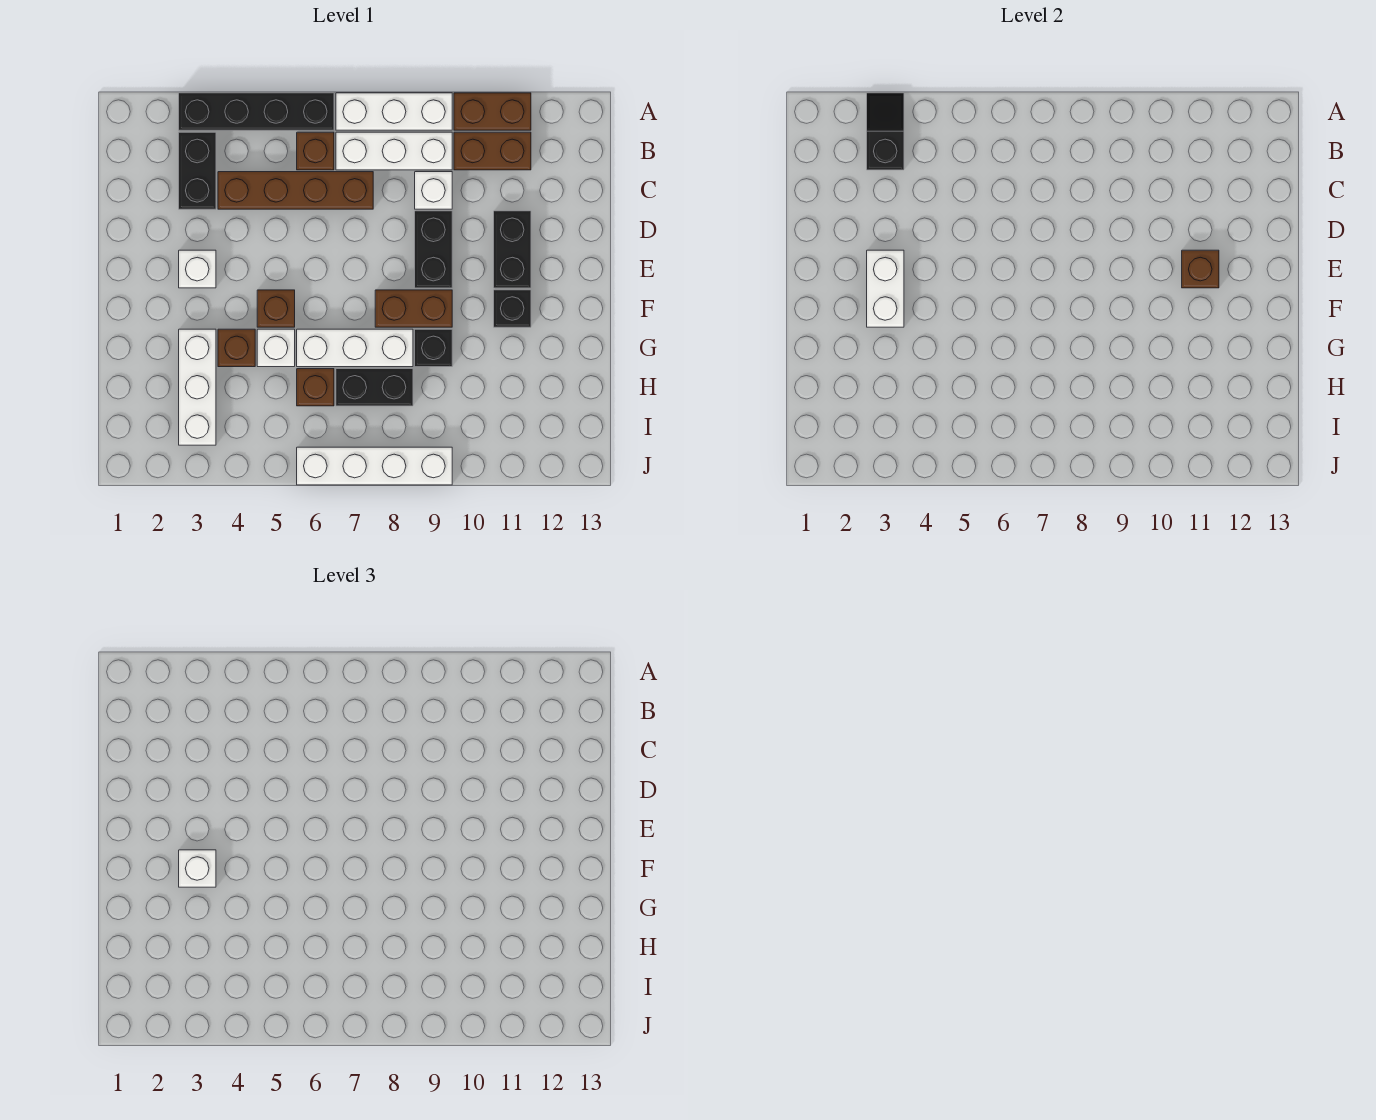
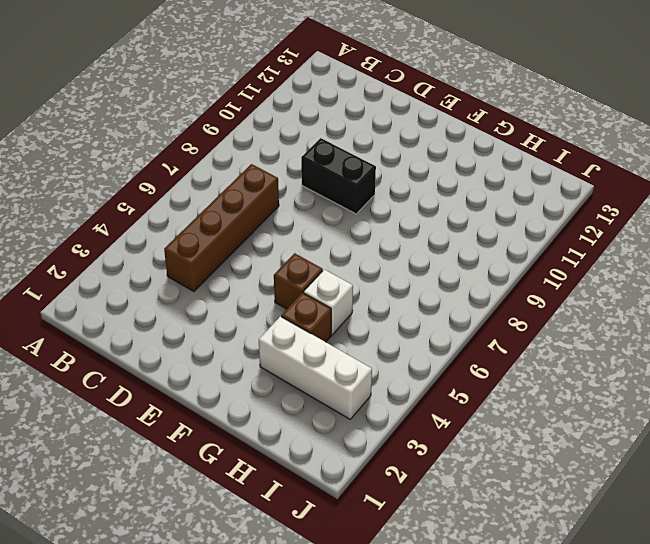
none -> black 1x4 brick [179,93,334,130]
none -> white 1x3 brick [336,93,452,130]
none -> brown 1x2 brick [454,93,531,130]

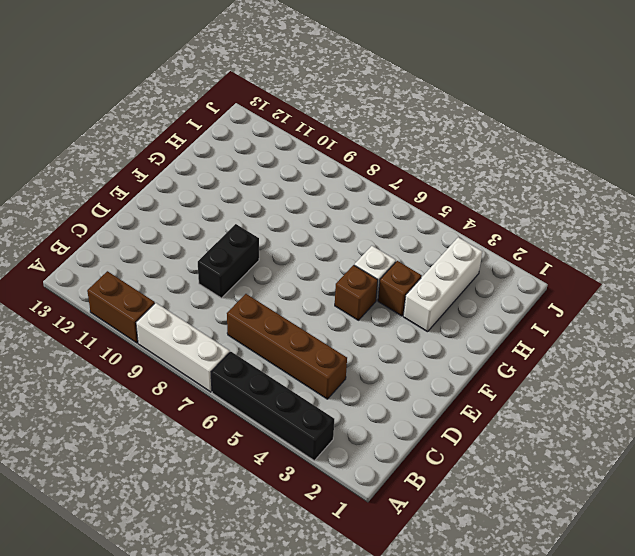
none -> black 1x2 brick [179,132,216,209]
none -> brown 1x1 brick [297,132,334,170]
none -> white 1x3 brick [336,132,452,170]

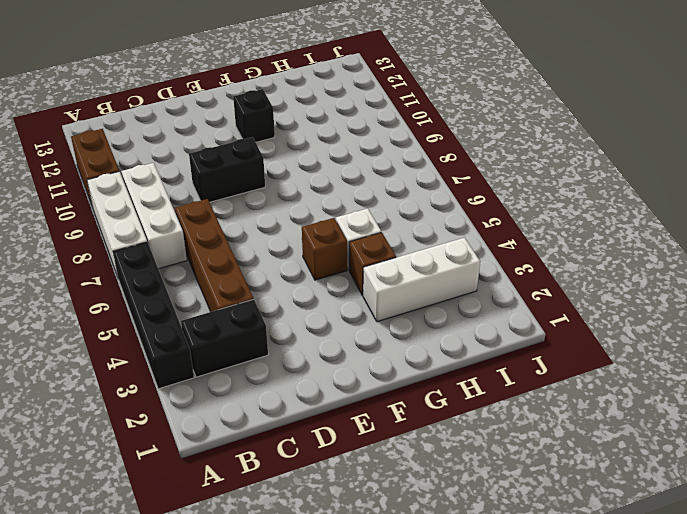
none -> brown 1x1 brick [297,132,334,170]
none -> brown 1x2 brick [454,132,531,170]
none -> white 1x1 brick [415,172,452,209]

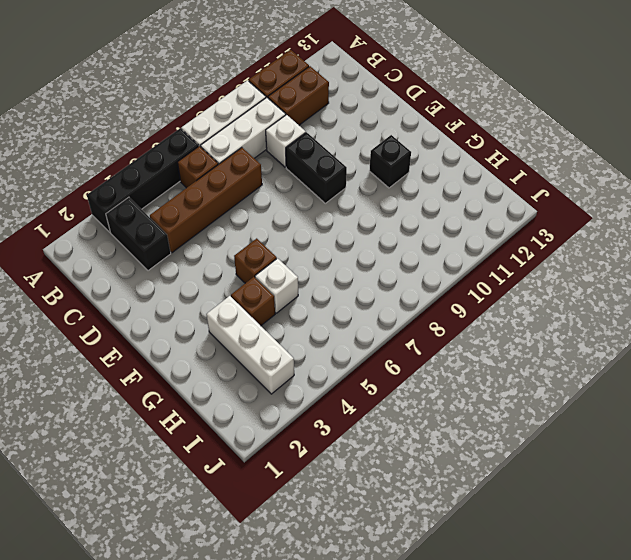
none -> black 1x2 brick [494,211,531,288]
none -> white 1x1 brick [179,250,216,288]
none -> brown 1x2 brick [375,290,452,327]

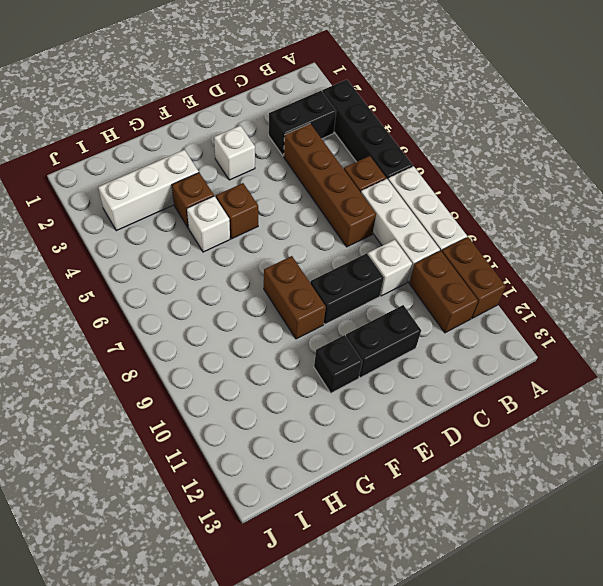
none -> white 1x3 brick [297,329,413,367]
none -> black 1x1 brick [415,329,452,367]
none -> brown 1x1 brick [297,369,334,406]

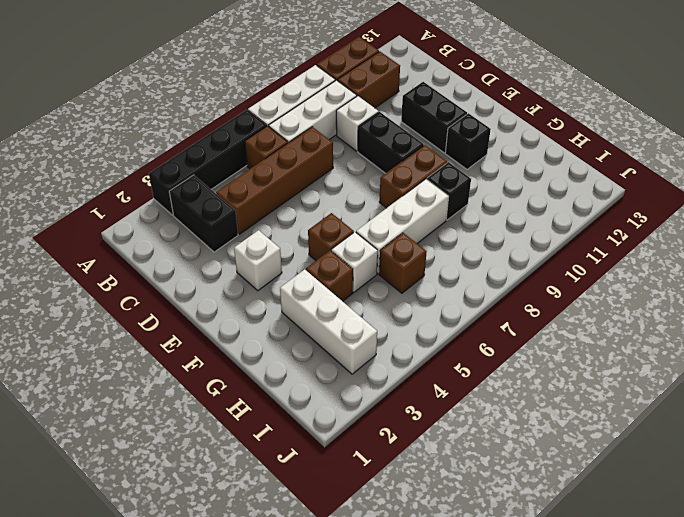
none -> black 1x2 brick [336,369,413,406]
none -> white 1x4 brick [297,447,452,485]
none -> black 1x2 slope [867,93,904,170]

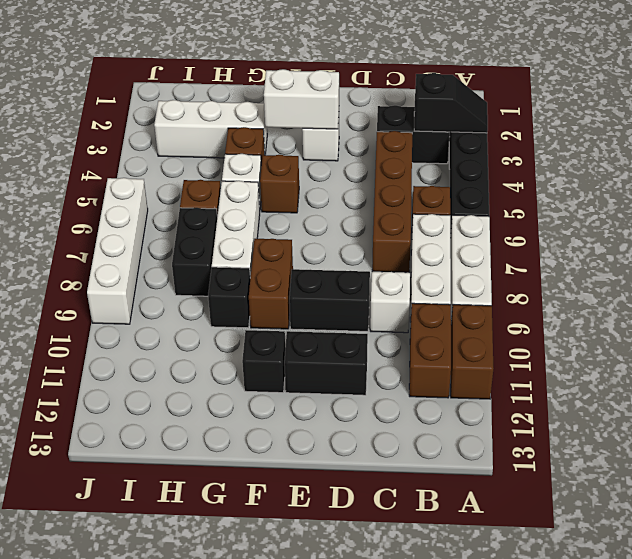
none -> brown 1x1 brick [1182,250,1219,288]
none -> white 1x1 brick [179,850,216,887]

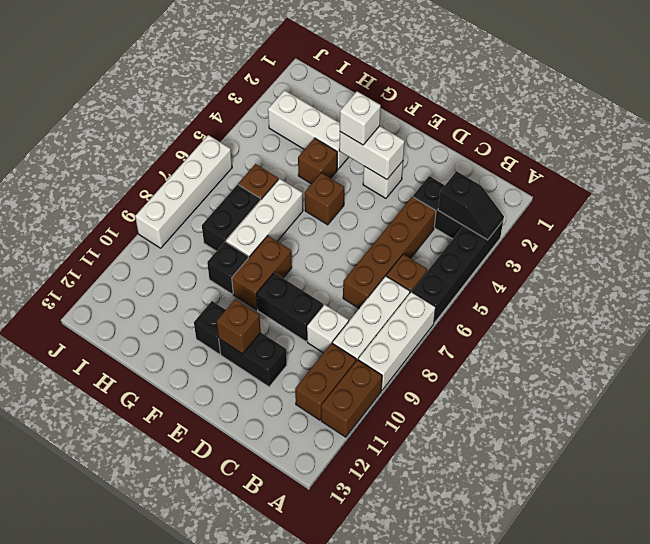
none -> white 1x1 brick [257,329,295,367]

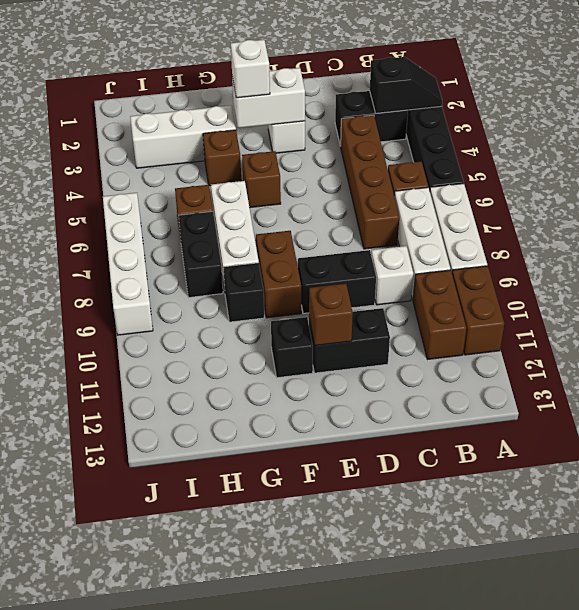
none -> white 1x1 brick [257,329,295,367]

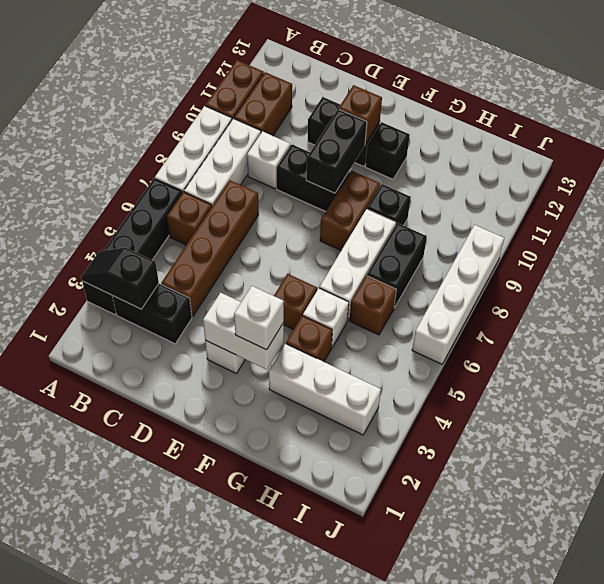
black 1x2 brick [306,109,367,193] -> none

